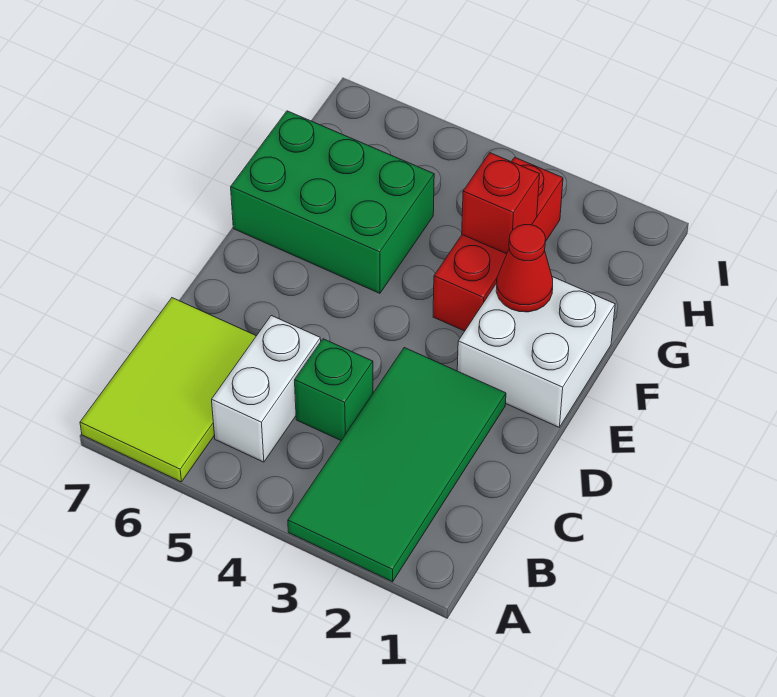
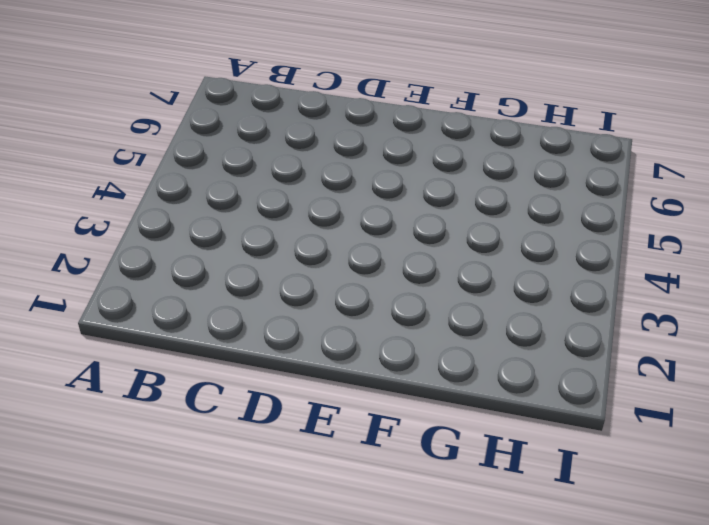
none -> green 2x4 tile [288,348,506,582]
none -> lime 2x3 tile [80,298,256,482]

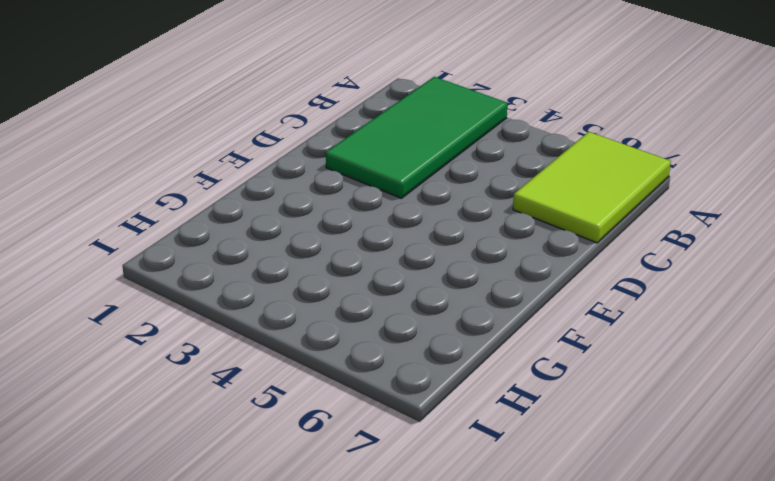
none -> white 1x2 brick [212,316,321,462]
none -> green 1x1 brick [295,339,373,440]

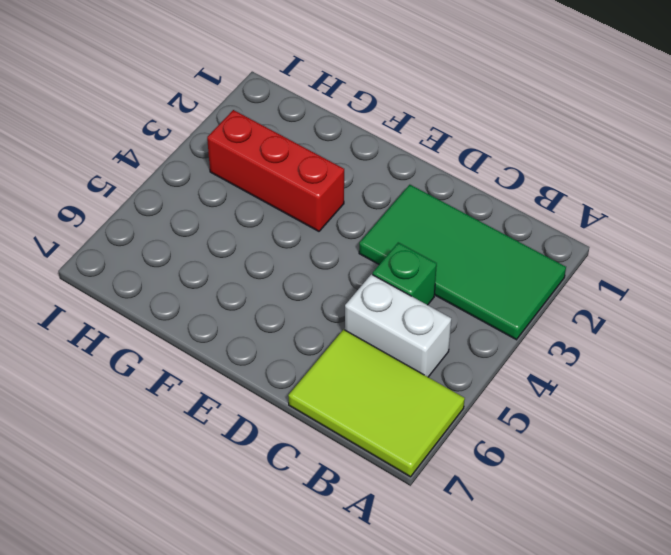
none -> white 2x2 brick [457,277,615,427]
none -> green 2x3 brick [231,111,434,293]

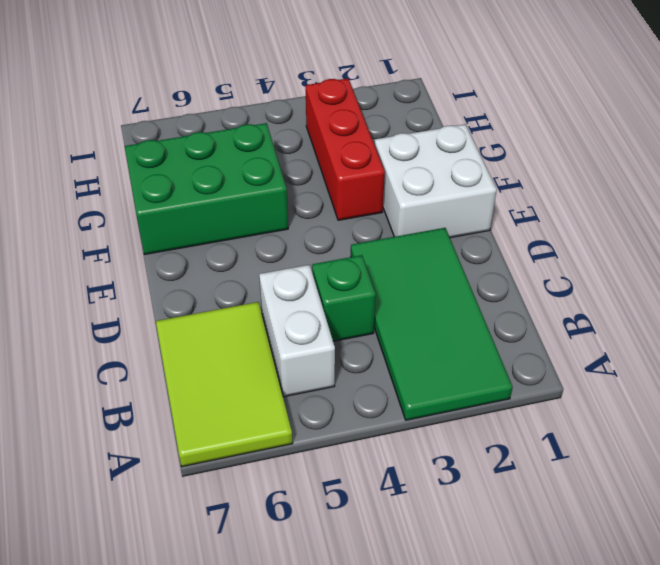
none -> red 1x1 cone [496,225,553,312]
none -> red 1x1 brick [462,153,540,254]

